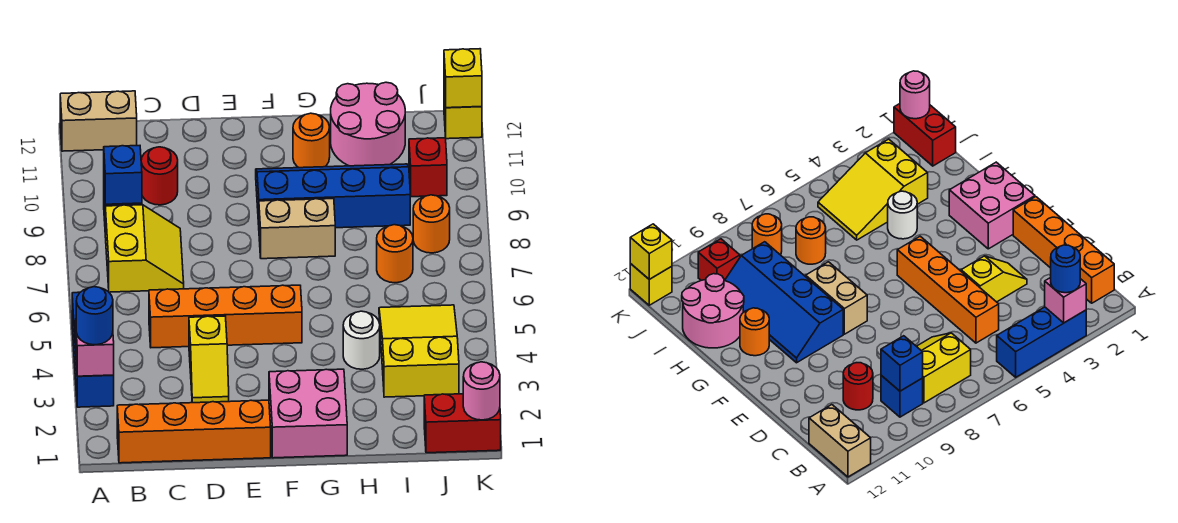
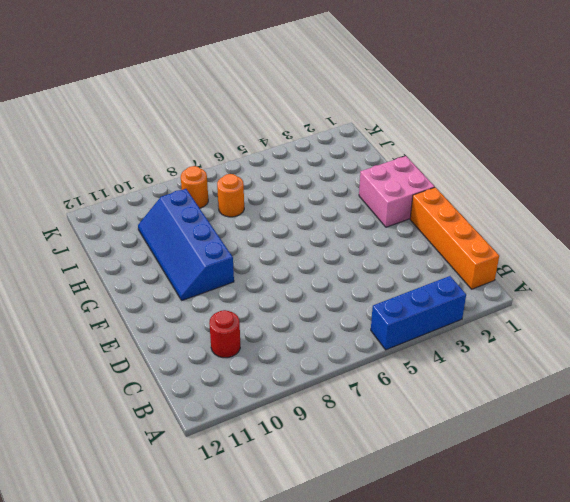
none -> tan 1x2 brick [60,91,137,151]
none -> yellow 2x2 slope [105,205,184,292]
none -> blue 1x1 brick [881,375,923,417]

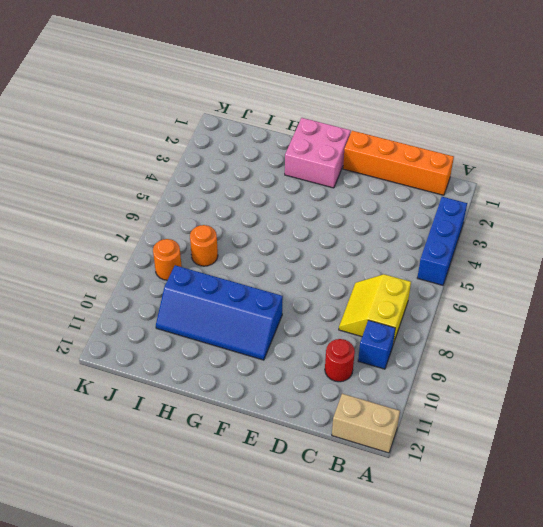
none -> orange 1x4 brick [149,285,302,348]
none -> yellow 1x2 slope [189,316,229,403]
none -> tan 1x2 brick [259,199,335,259]

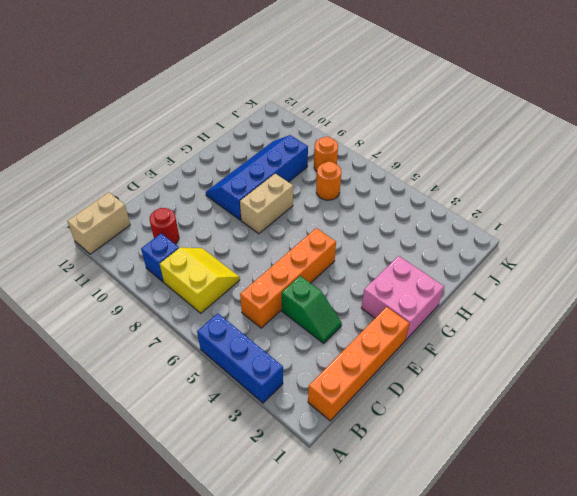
green 1x2 slope [282,276,342,343] -> yellow 1x2 slope [189,316,229,403]
none -> orange 1x1 round brick [293,113,330,168]
none -> white 1x1 round brick [343,311,380,369]
none -> pink 2x2 round brick [331,82,405,166]

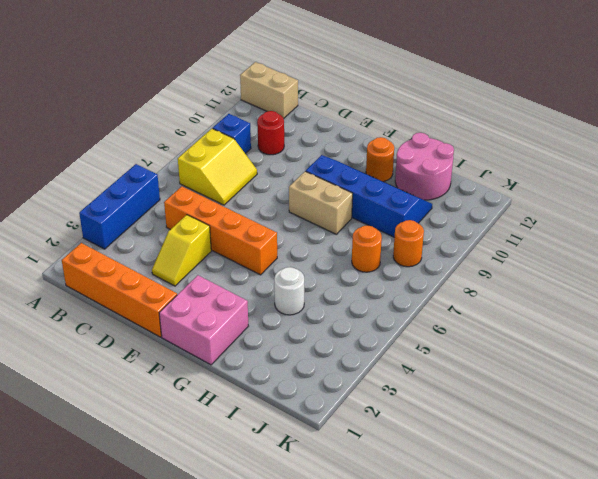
none -> yellow 2x3 slope [379,305,459,397]
none -> red 1x2 brick [424,394,501,453]
none -> red 1x1 brick [409,138,447,197]

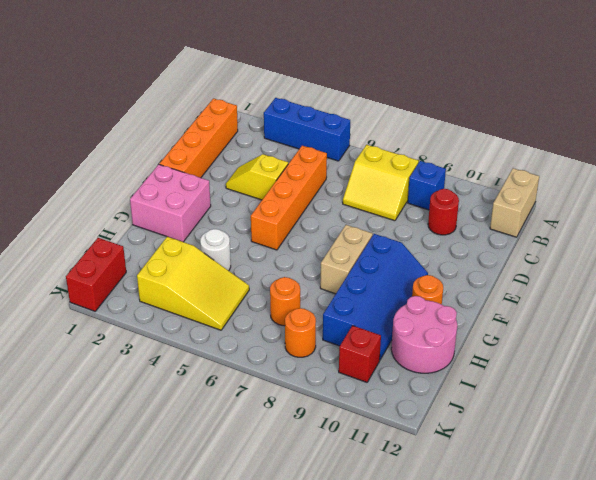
none -> yellow 1x1 brick [444,90,482,139]
none -> pink 1x1 brick [76,333,114,376]
none -> blue 1x1 brick [104,146,142,204]

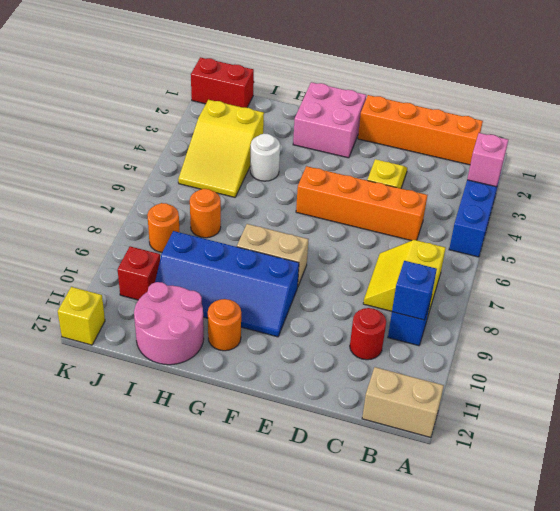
none -> pink 1x1 round brick [463,362,500,420]
none -> yellow 1x1 brick [444,49,482,108]
none -> blue 1x1 round brick [76,287,113,345]

